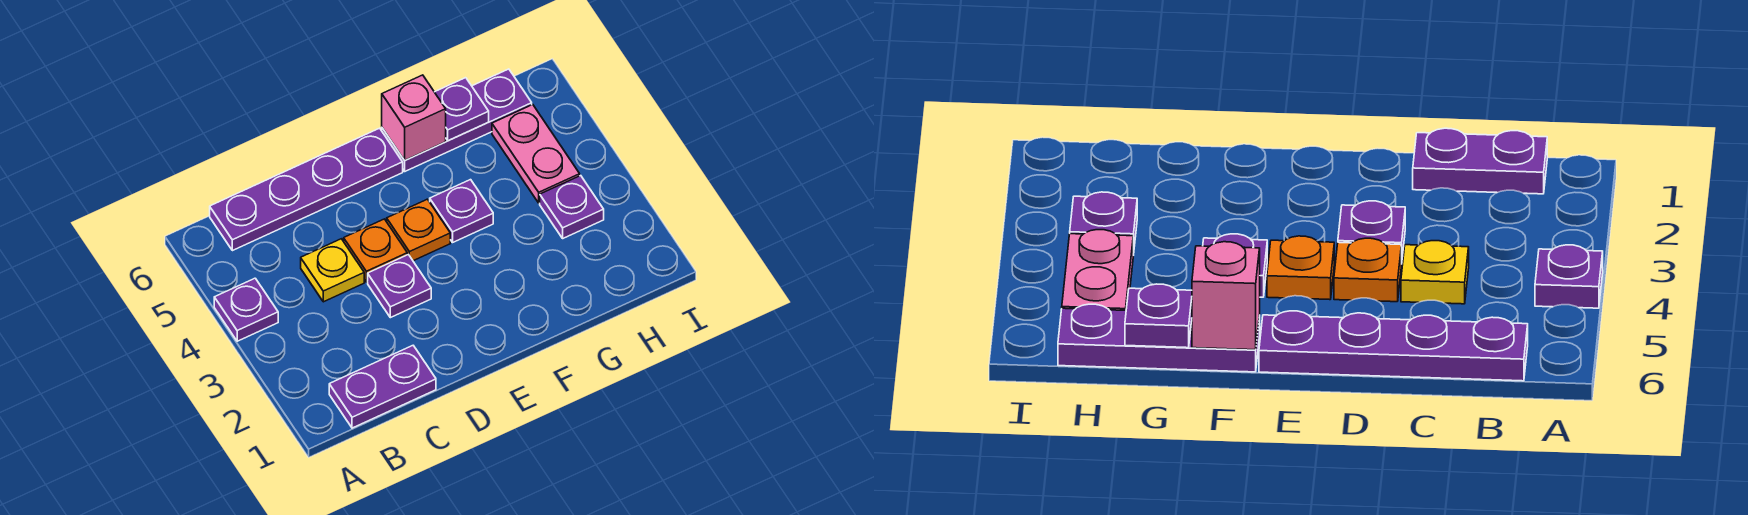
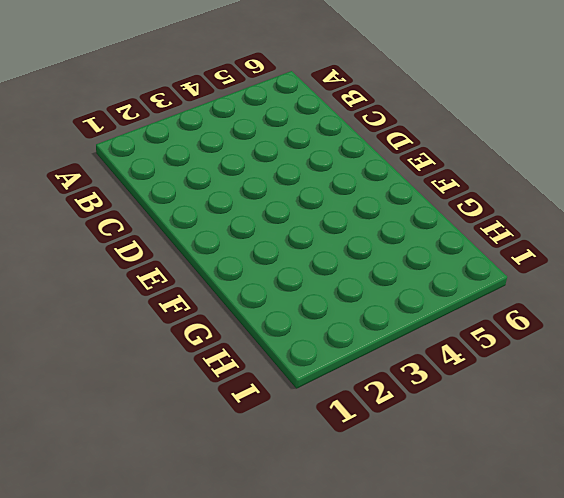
none -> purple 1x1 plate [214,278,278,341]
none -> purple 1x2 plate [329,346,436,428]
none -> purple 1x4 plate [210,128,403,251]

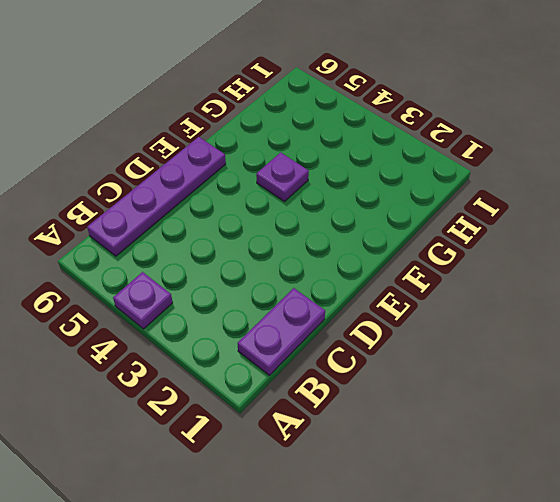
none -> yellow 1x1 plate [301,239,364,302]
none -> purple 1x1 plate [368,255,431,318]
none -> orange 1x1 plate [344,219,407,282]

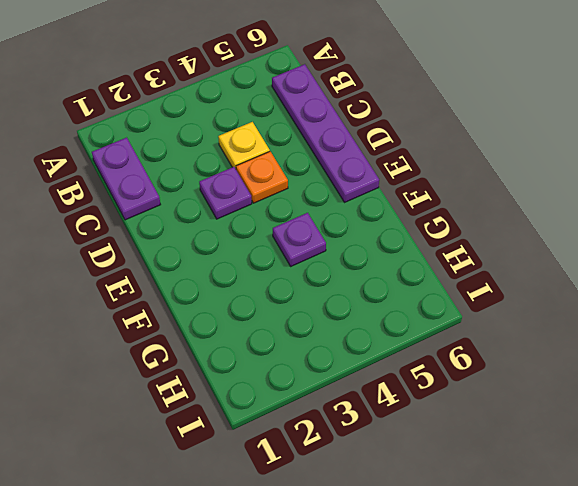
none -> purple 1x1 plate [214,278,278,341]
none -> orange 1x1 plate [387,199,450,261]
none -> purple 1x3 plate [382,69,532,171]

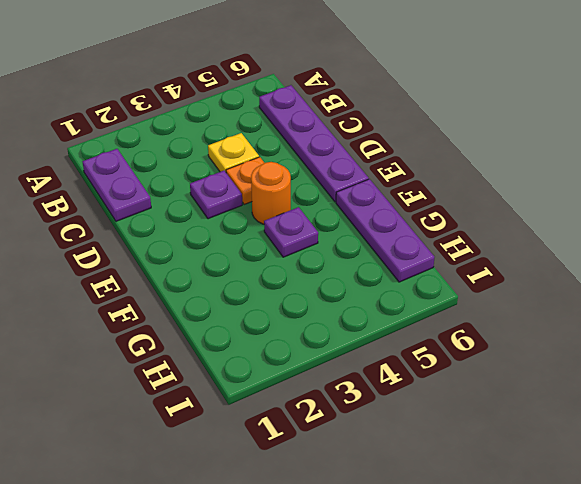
orange 1x1 round brick [251,162,291,224] -> orange 1x1 plate [387,199,450,261]
none -> purple 1x1 plate [214,278,278,341]
none -> purple 1x1 plate [540,176,604,238]
none -> pink 1x2 plate [492,105,580,203]

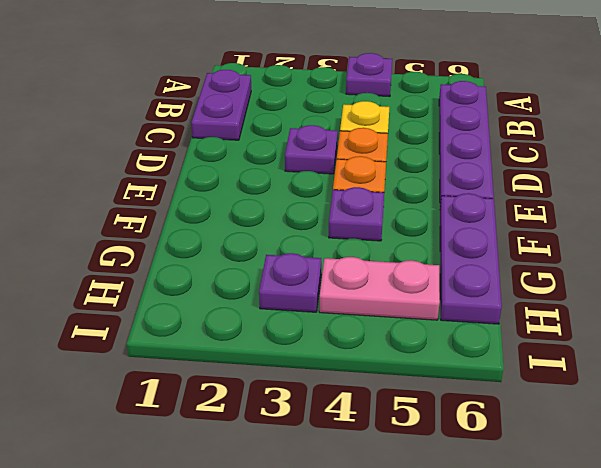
none -> pink 1x1 brick [382,75,446,160]
none -> purple 1x1 plate [435,78,489,141]

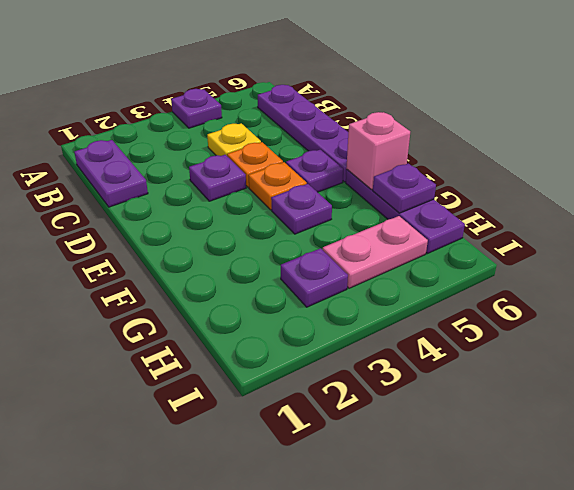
purple 1x1 plate [286,150,343,192] -> none

